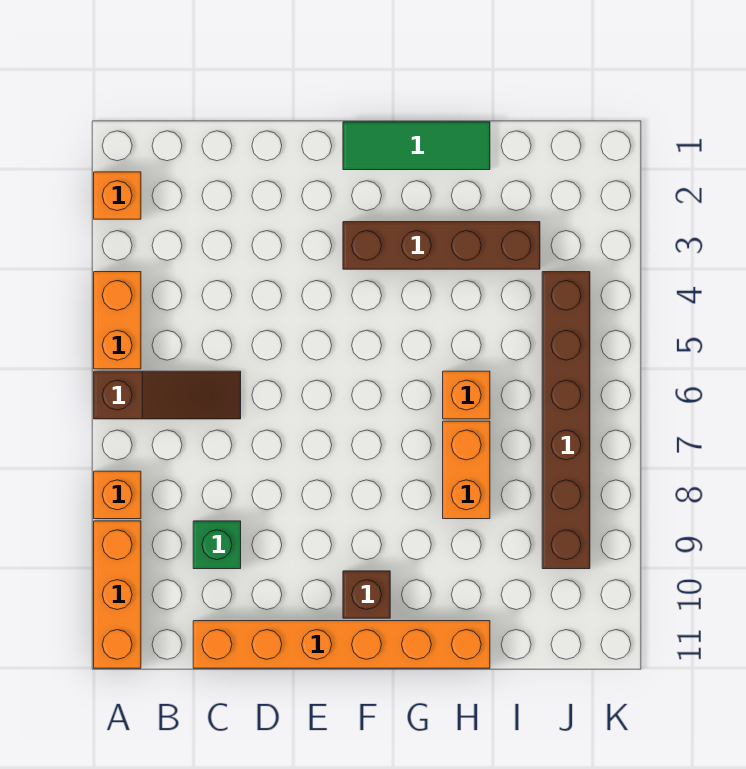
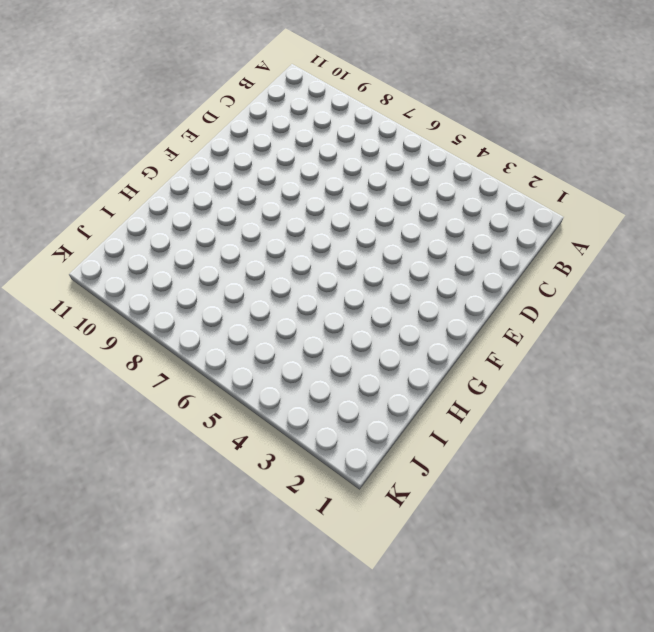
none -> orange 1x1 brick [94,172,141,219]
none -> orange 1x2 brick [94,272,141,369]
none -> brown 1x3 slope [94,371,241,419]

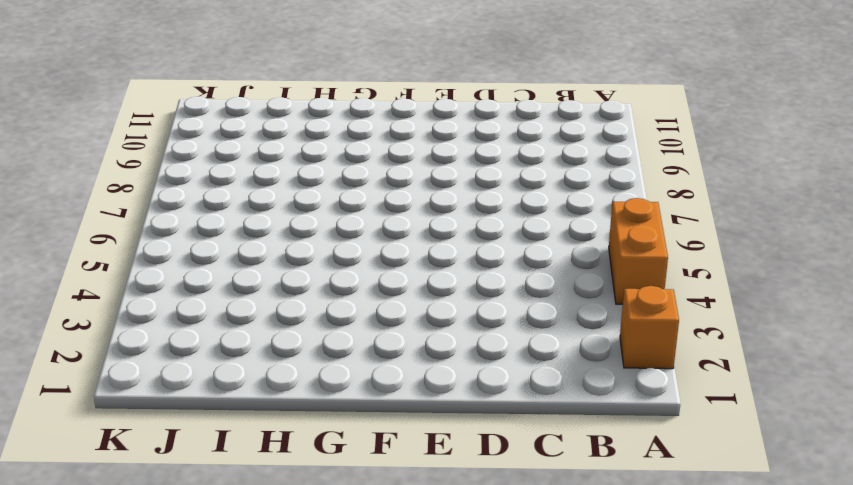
none -> brown 1x3 slope [94,371,241,419]
none -> orange 1x1 brick [94,471,141,519]
none -> orange 1x3 brick [94,521,141,668]

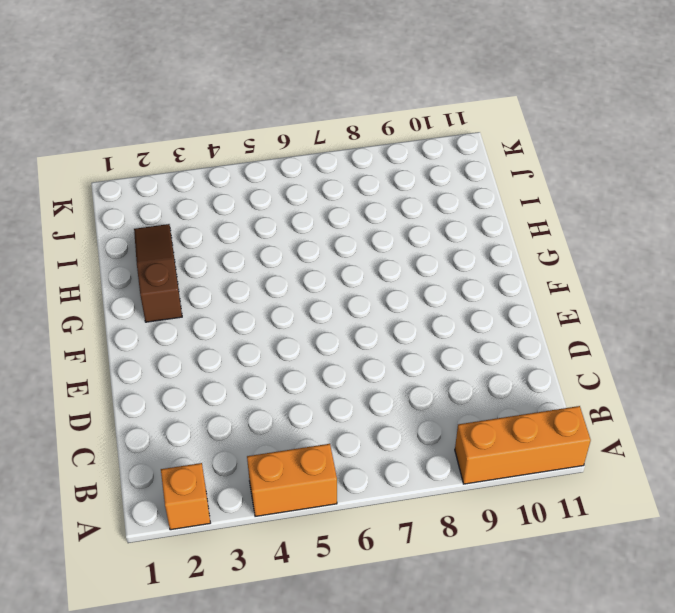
brown 1x3 slope [134,224,182,322] -> brown 1x3 slope moved to [94,371,241,419]
none -> orange 1x1 brick [94,471,141,519]
none -> green 1x1 brick [193,521,241,569]
none -> orange 1x6 brick [193,621,490,668]

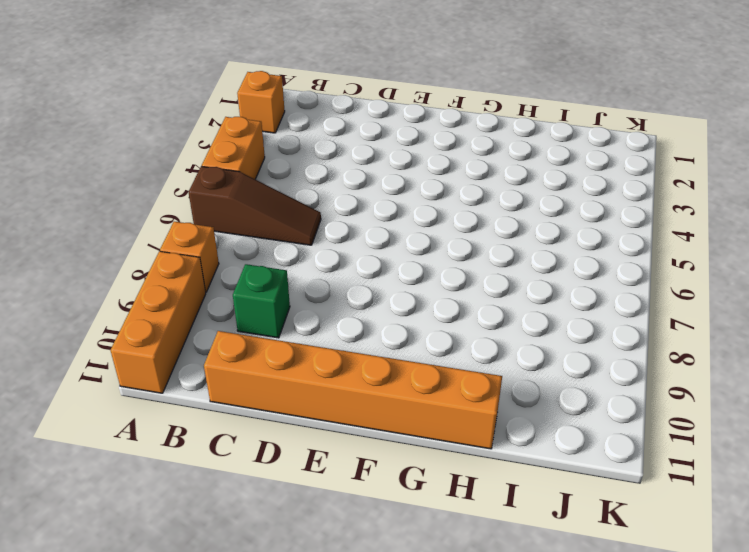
none -> green 1x3 tile [343,122,490,170]
none -> brown 1x4 brick [343,222,540,269]
none -> brown 1x1 brick [343,571,390,618]

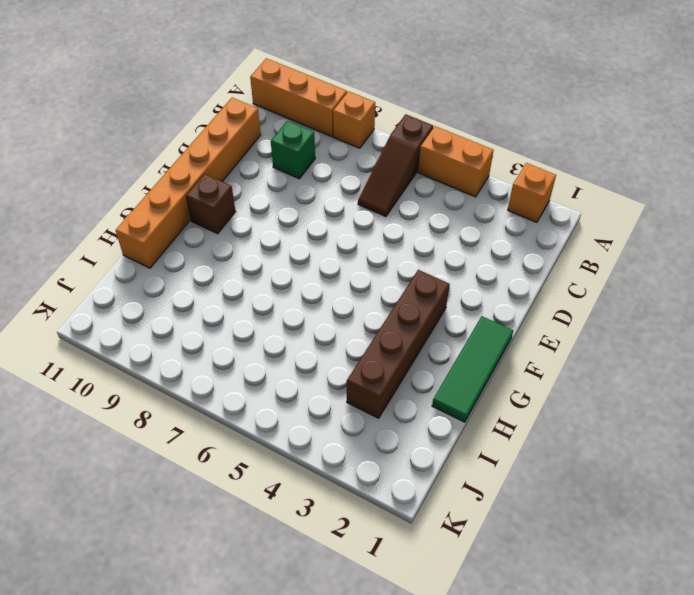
none -> orange 1x1 brick [443,371,490,419]
none -> orange 1x2 brick [443,421,490,519]
none -> brown 1x6 brick [542,272,590,569]

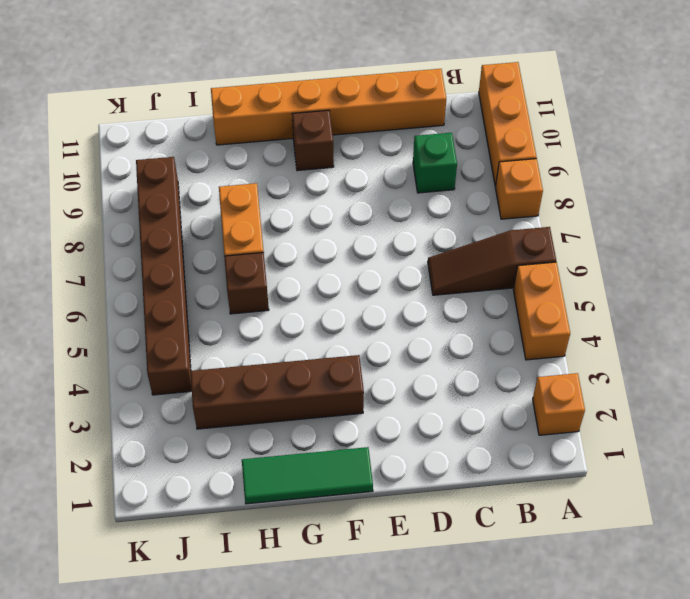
brown 1x1 brick [224,253,269,314] -> orange 1x1 brick [443,371,490,419]

